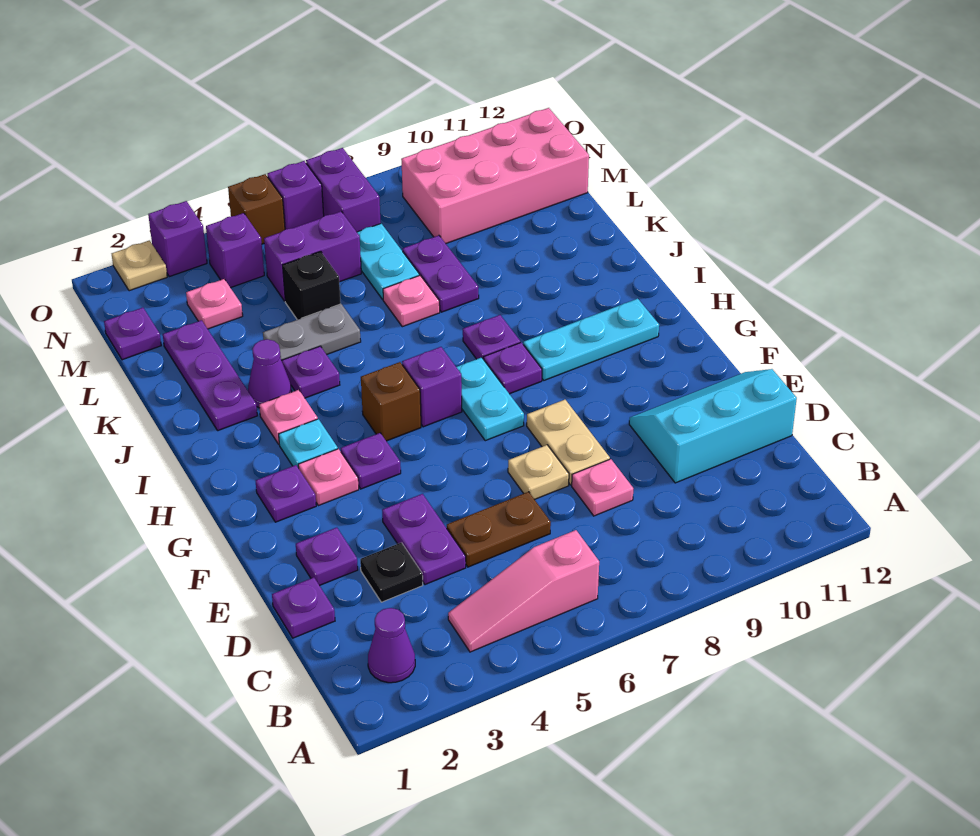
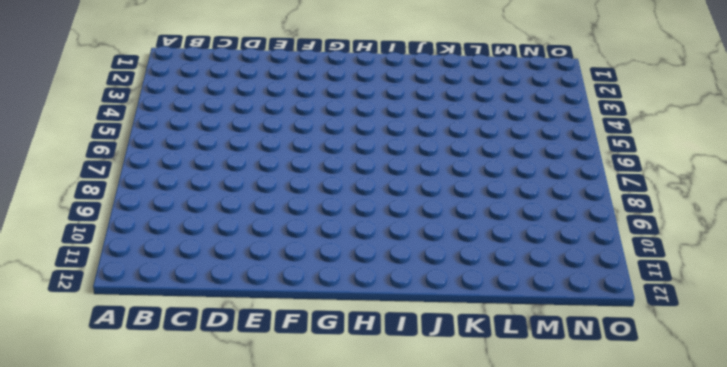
none -> purple 1x1 cone [368,608,415,683]
none -> pink 1x3 slope [448,530,599,652]
none -> purple 1x1 plate [272,577,335,638]
none -> black 1x1 plate [360,543,423,602]

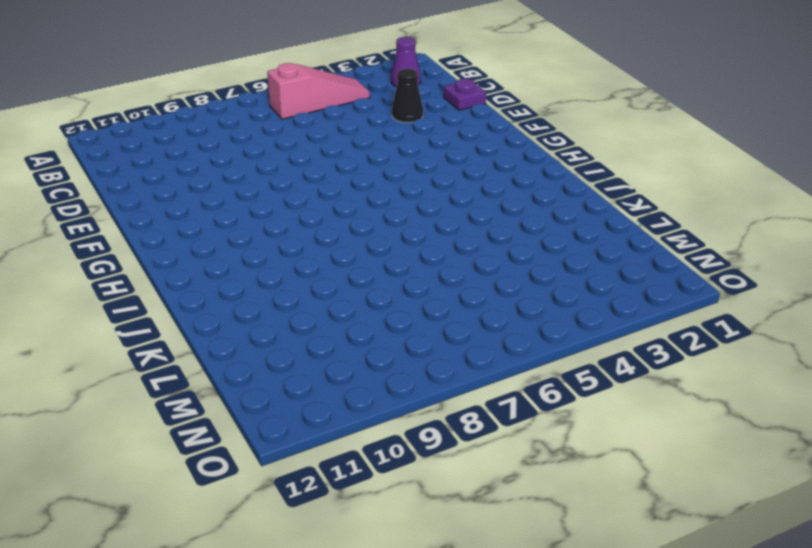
black 1x1 cone [392,69,423,123] -> black 1x1 plate [360,543,423,602]
none -> purple 1x2 plate [382,494,466,585]
none -> brown 1x2 plate [447,492,551,567]
none -> pink 1x1 plate [572,459,633,516]
none -> cyan 2x3 slope [629,369,797,483]

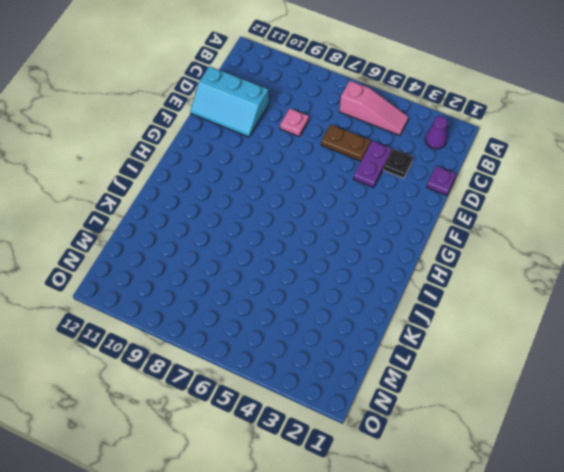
none -> purple 1x1 plate [296,528,358,585]
none -> tan 1x1 plate [508,445,569,499]
none -> tan 1x2 plate [527,400,610,485]
none -> purple 1x1 plate [256,465,316,522]

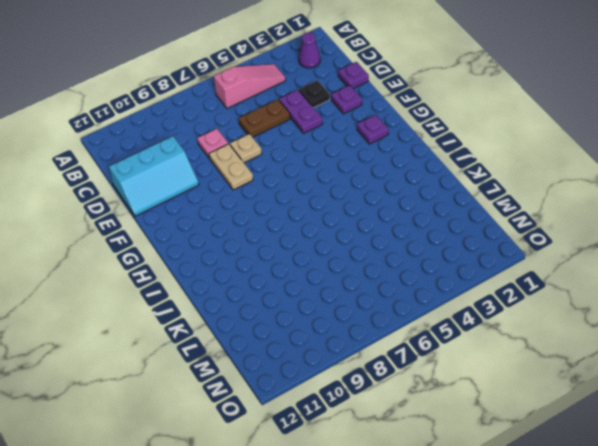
none -> pink 1x1 plate [298,449,359,506]
none -> purple 1x1 plate [341,433,401,489]
none -> cyan 1x2 plate [457,357,524,441]
none -> cyan 1x1 plate [279,419,338,468]

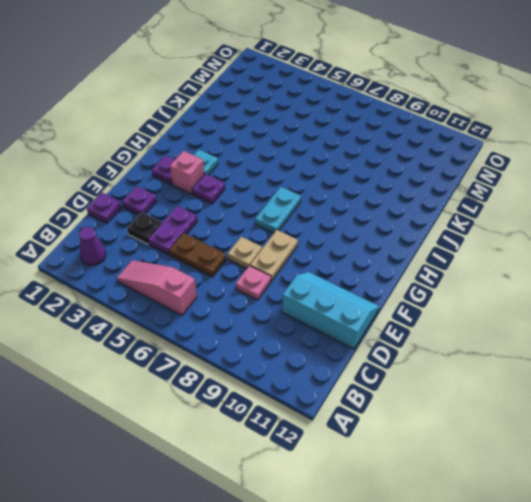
pink 1x1 brick [170,151,204,194] -> pink 1x1 plate [298,449,359,506]
none -> brown 1x1 brick [361,362,421,441]
none -> purple 1x1 brick [402,347,462,427]
none -> purple 1x1 plate [484,342,542,394]
none -> cyan 1x3 plate [523,299,659,380]

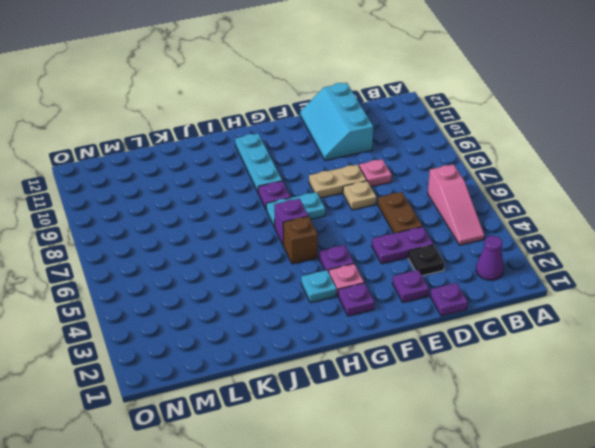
none -> pink 1x1 plate [259,390,318,444]
none -> purple 1x1 plate [463,315,520,359]
none -> purple 1x3 plate [163,320,257,431]
none -> purple 1x1 cone [248,339,292,408]

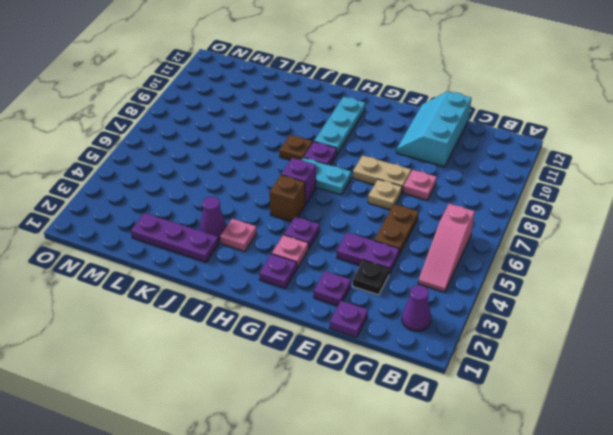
brown 1x1 plate [280,135,313,160] -> purple 1x1 plate [463,315,520,359]
none -> cyan 1x1 plate [279,419,338,468]
none -> purple 1x1 plate [282,346,340,398]
none -> grey 1x2 plate [263,304,361,360]
none -> pink 1x1 plate [383,275,440,327]

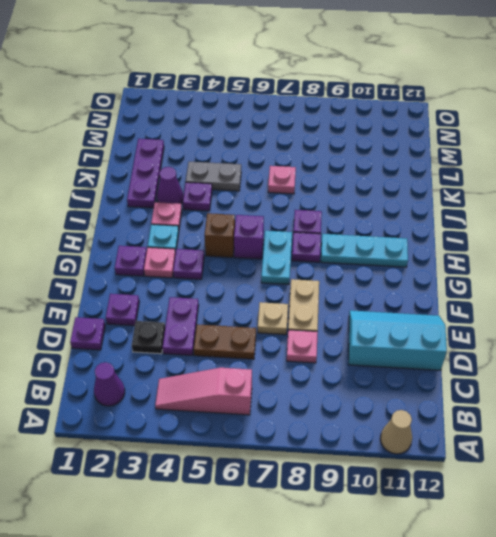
tan 1x1 cone [380,410,412,454] -> none
none -> purple 1x2 plate [403,235,479,312]
none -> black 1x1 brick [283,251,341,320]
none -> cyan 1x2 plate [357,224,419,299]
none -> purple 1x1 plate [104,308,161,360]

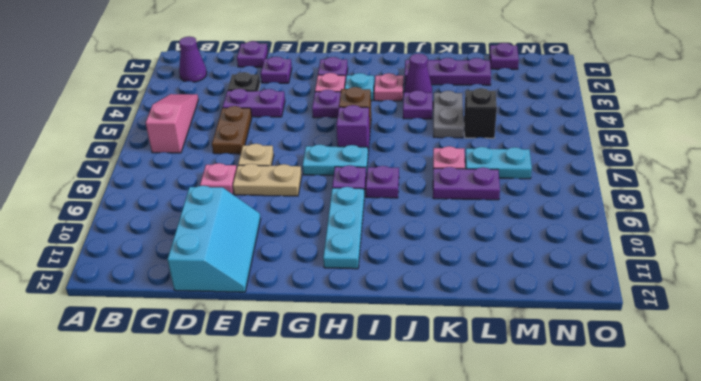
none -> pink 1x1 plate [186,279,243,329]
none -> purple 1x2 brick [264,211,361,301]
none -> pink 2x4 brick [401,108,589,243]
none -> purple 1x1 brick [206,213,264,288]

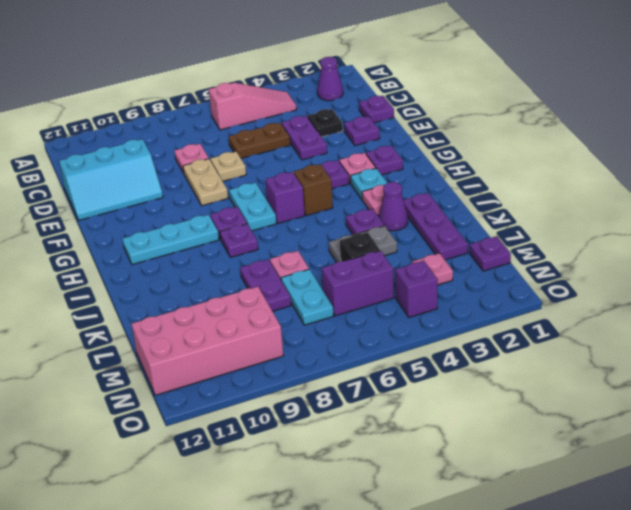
none -> purple 1x2 brick [306,148,381,232]
none -> tan 1x1 plate [112,240,167,291]
none -> purple 1x1 brick [148,201,207,277]
none -> brown 1x1 brick [228,174,285,244]

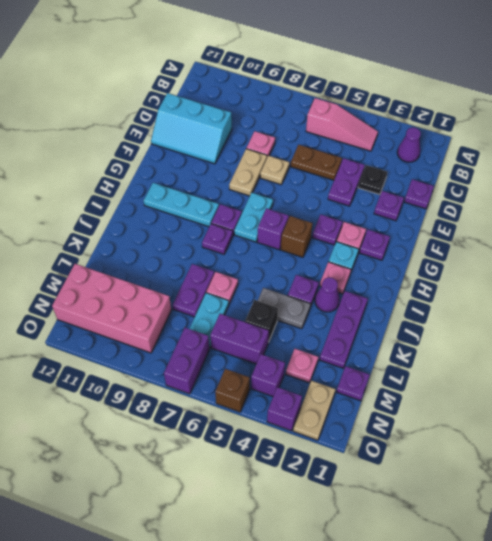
tan 1x2 plate [293,381,336,440] -> tan 1x1 plate [112,240,167,291]
none -> purple 1x1 brick [267,161,324,229]

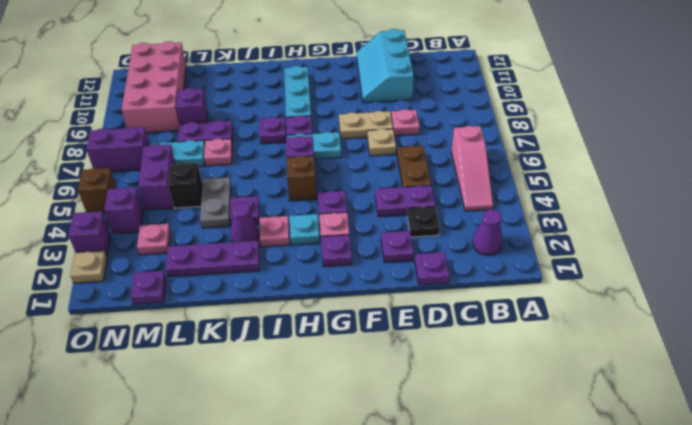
purple 1x1 brick [176,88,208,124] -> purple 1x1 brick moved to [267,161,324,229]

